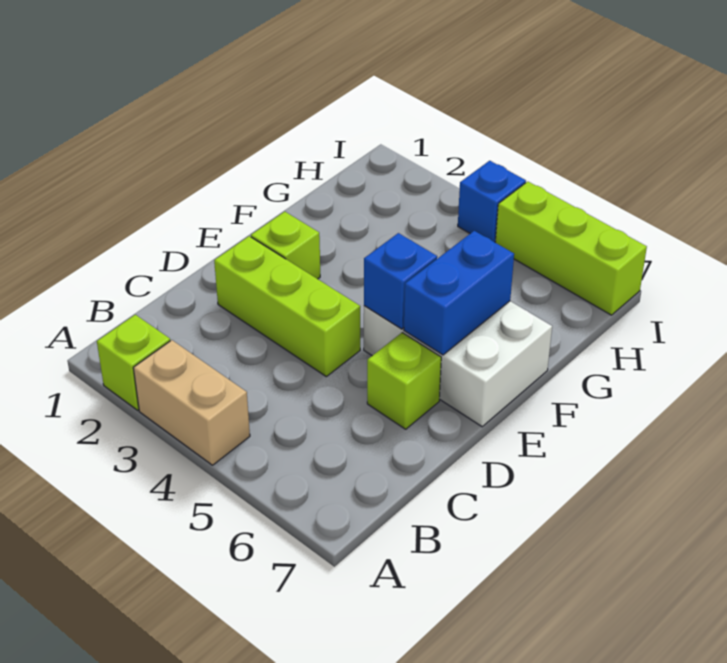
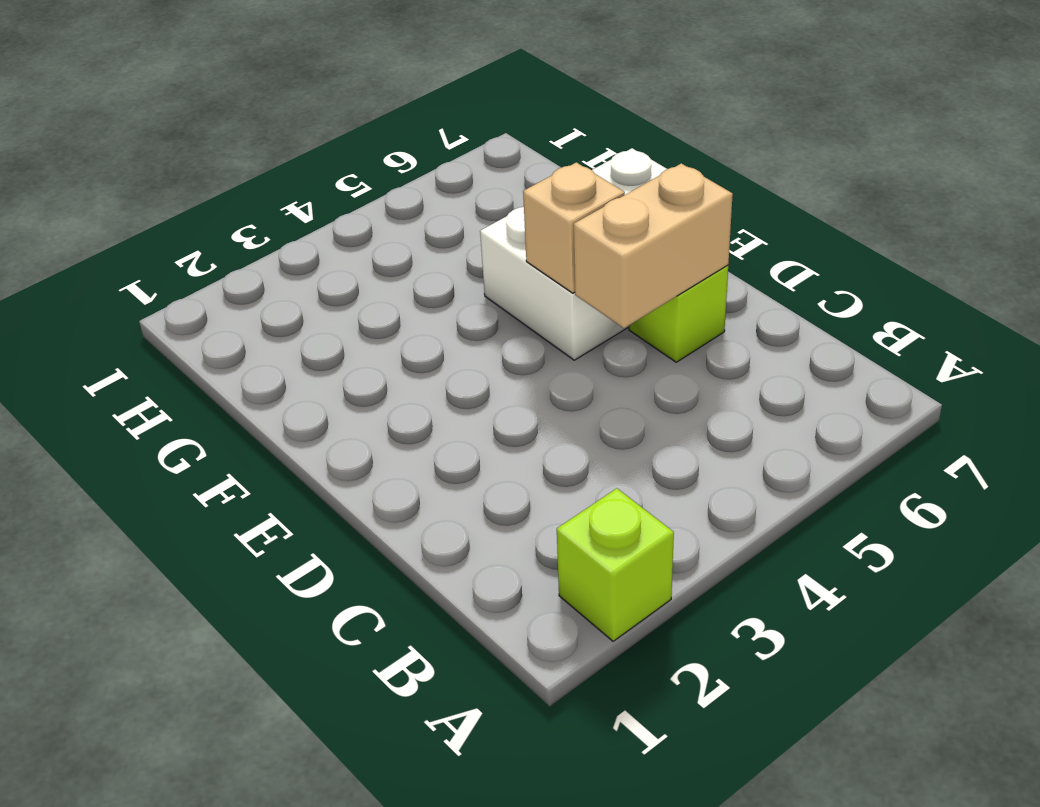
tan 1x2 brick [574,163,733,328] -> tan 1x2 brick moved to [133,340,250,465]
tan 1x1 brick [523,162,625,293] -> blue 1x1 brick [364,233,437,329]
none -> lime 1x3 brick [214,236,360,377]
none -> lime 1x1 brick [251,211,320,279]

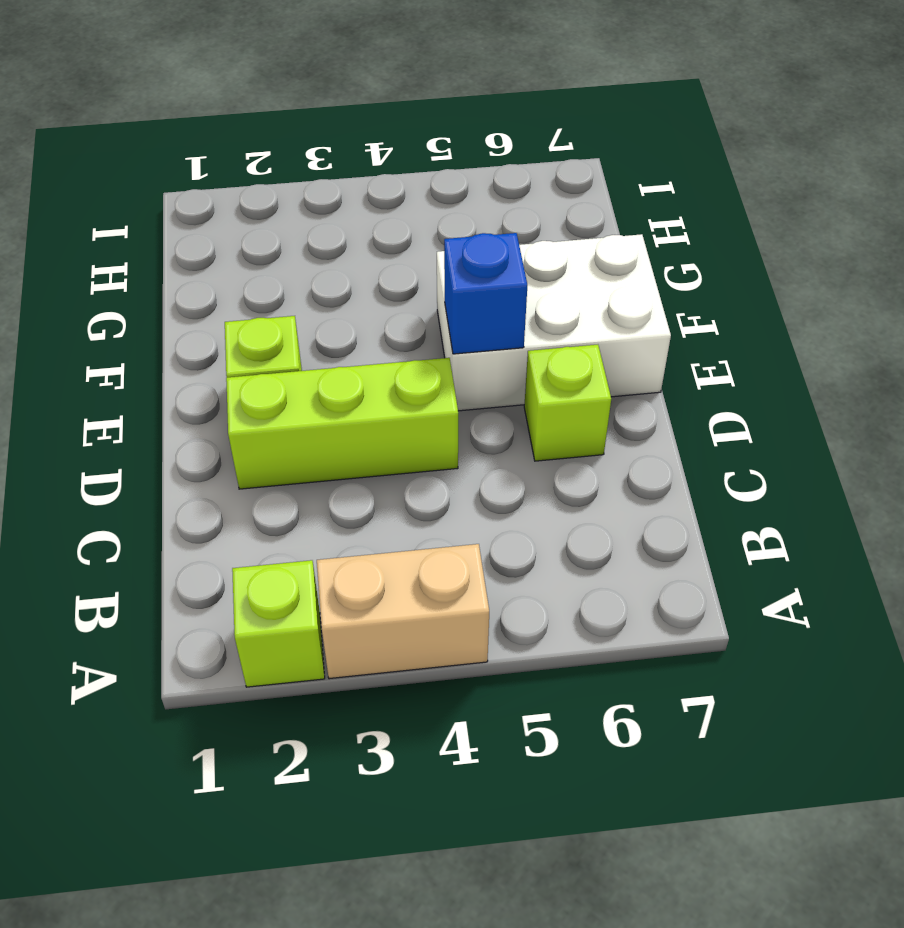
none -> blue 1x1 brick [458,161,526,242]
none -> lime 1x3 brick [495,182,647,315]

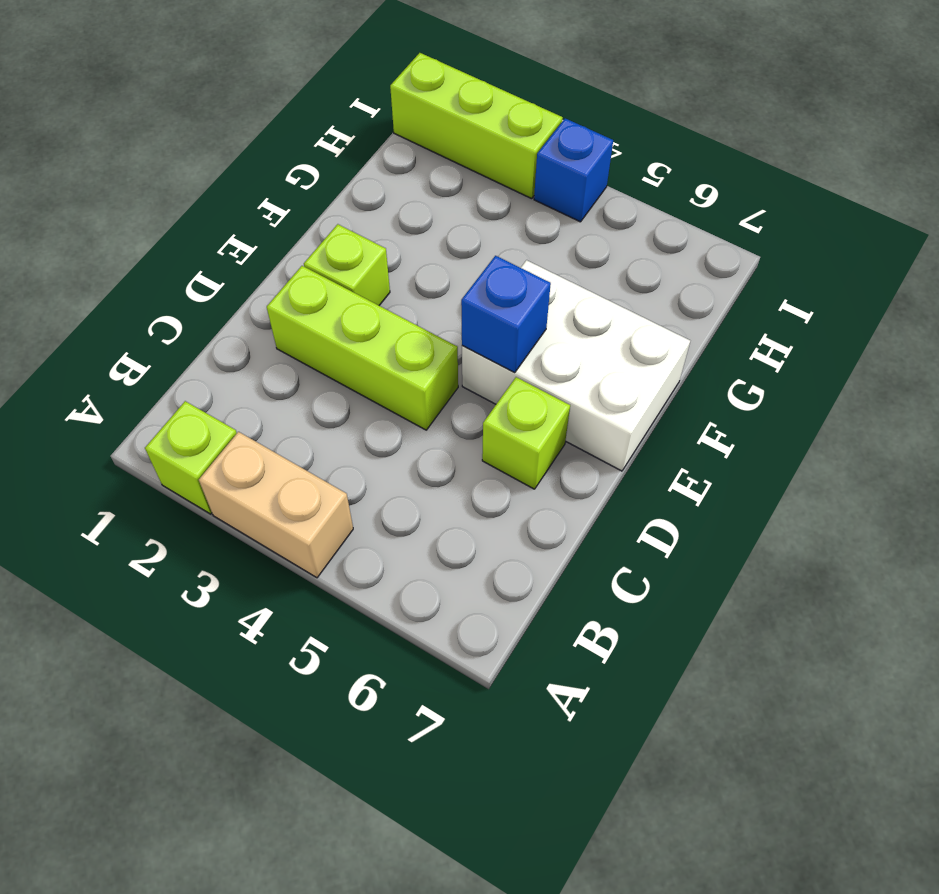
lime 1x3 brick [390,53,563,199] -> lime 1x3 brick moved to [495,182,647,315]
none -> blue 1x2 brick [404,231,514,355]

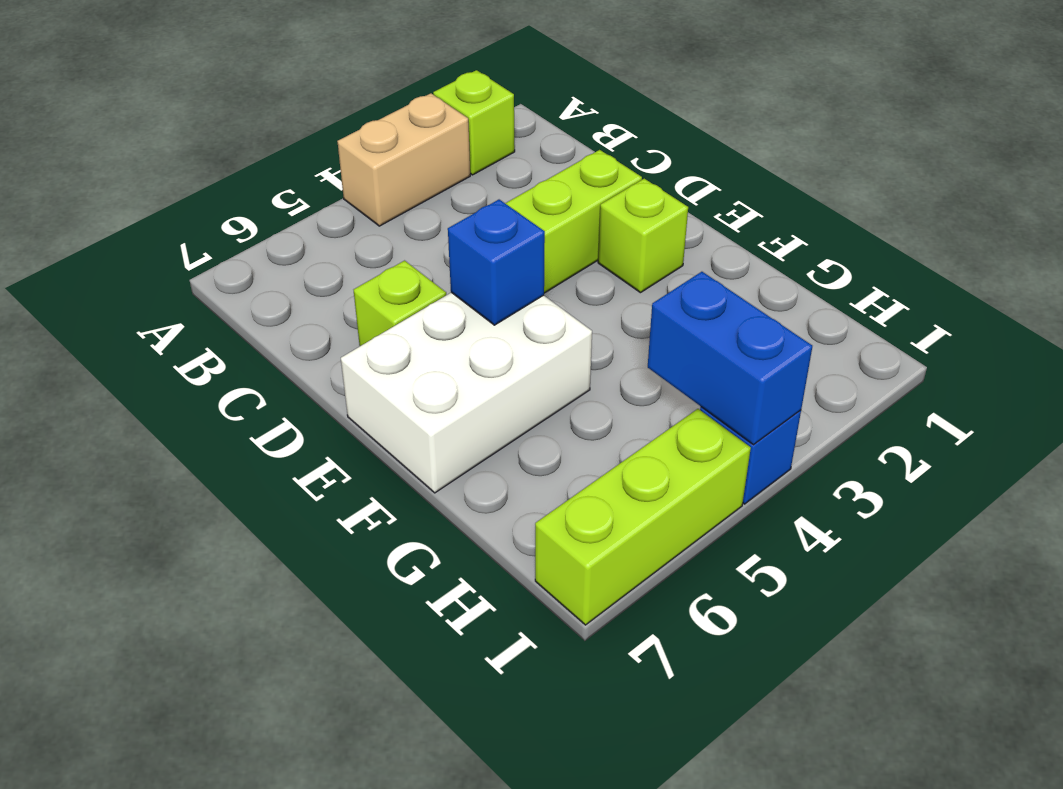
blue 1x2 brick [648,272,812,445] -> blue 1x2 brick moved to [404,231,514,355]

